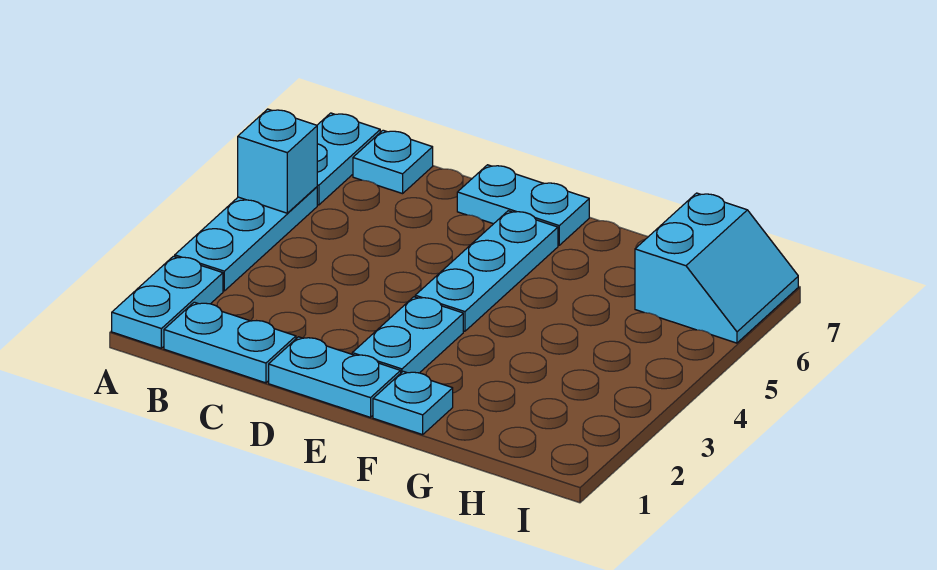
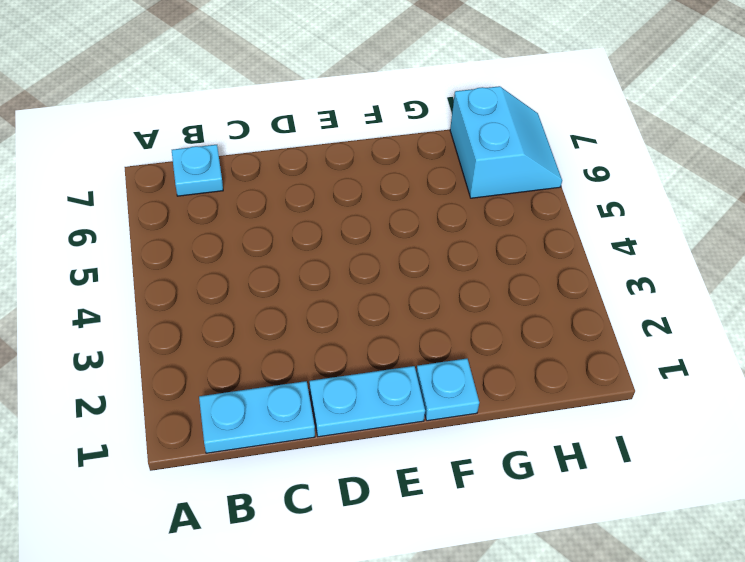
none -> cyan 1x2 plate [112,256,223,348]
none -> cyan 1x3 plate [175,187,317,291]
none -> cyan 1x2 plate [317,113,380,205]

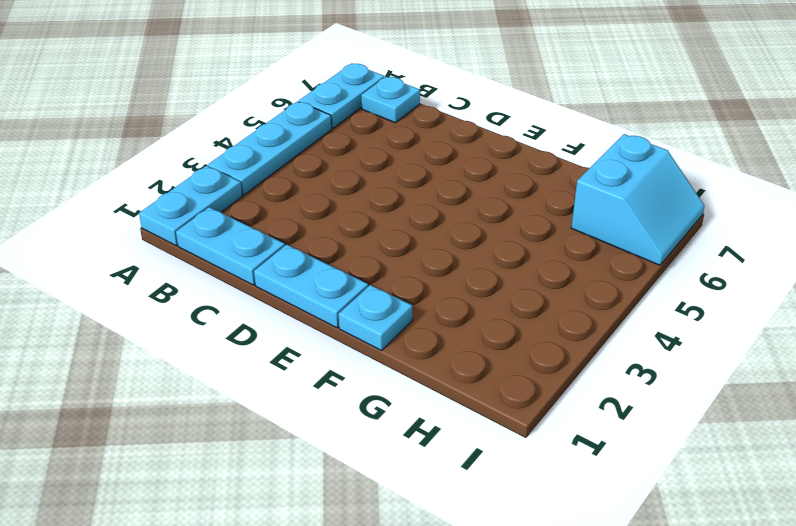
none -> cyan 1x2 plate [457,165,589,245]
none -> cyan 1x2 plate [352,297,463,373]
none -> cyan 1x3 plate [415,211,558,331]

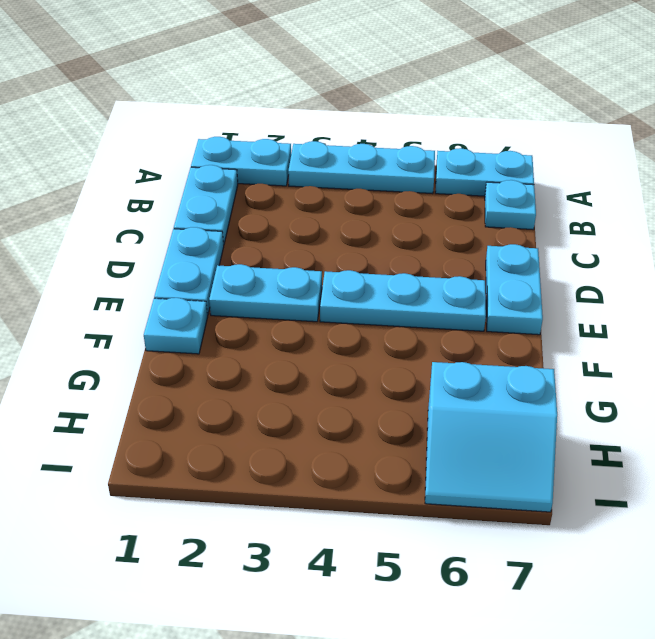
none -> cyan 1x1 brick [238,109,317,213]

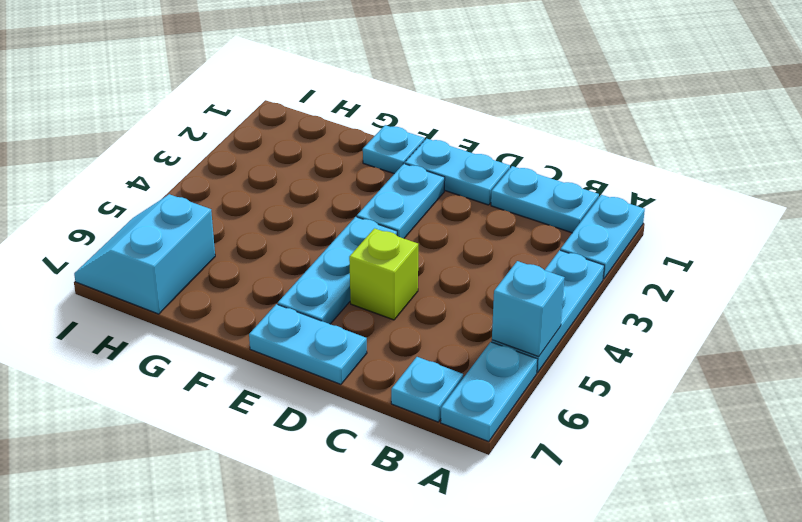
lime 1x1 brick [349,228,418,320] -> none

